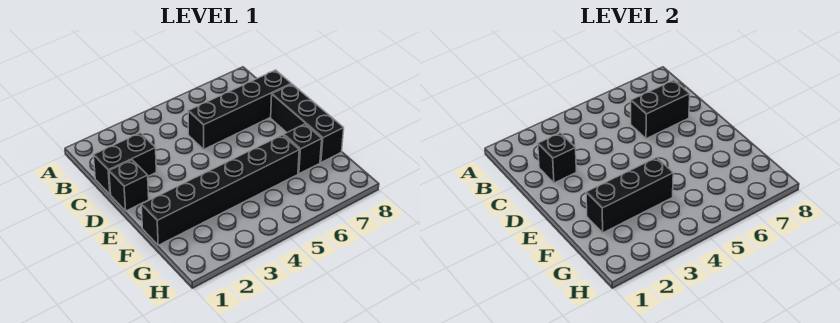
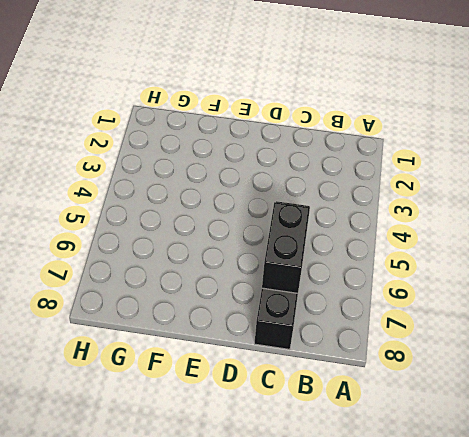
none -> black 1x2 brick [93,133,156,194]
none -> black 1x1 brick [109,160,149,211]

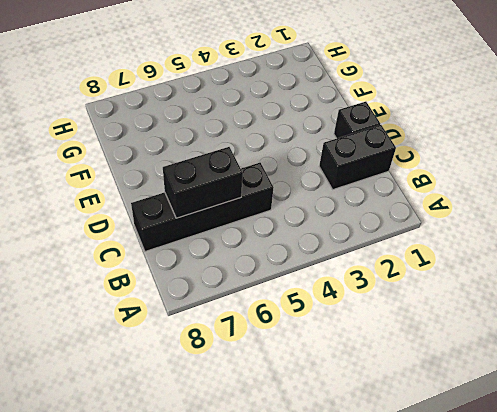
none -> black 1x3 brick [271,84,344,162]
none -> black 1x6 brick [141,135,299,245]

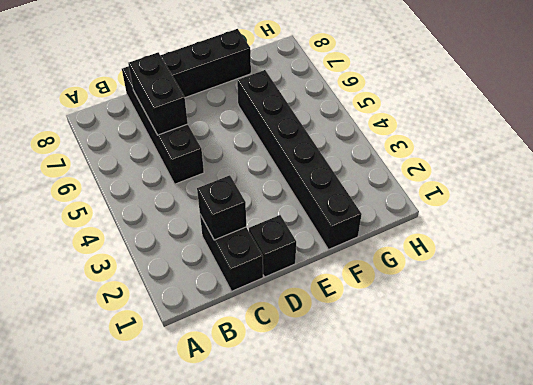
none -> black 1x1 brick [284,124,322,174]
none -> black 1x3 brick [586,157,673,233]

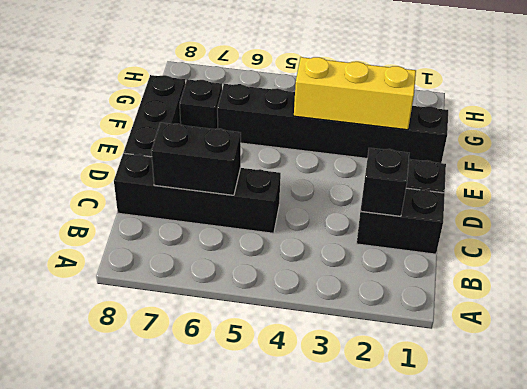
yellow 1x3 brick [294,57,416,130] -> black 1x3 brick [586,157,673,233]

